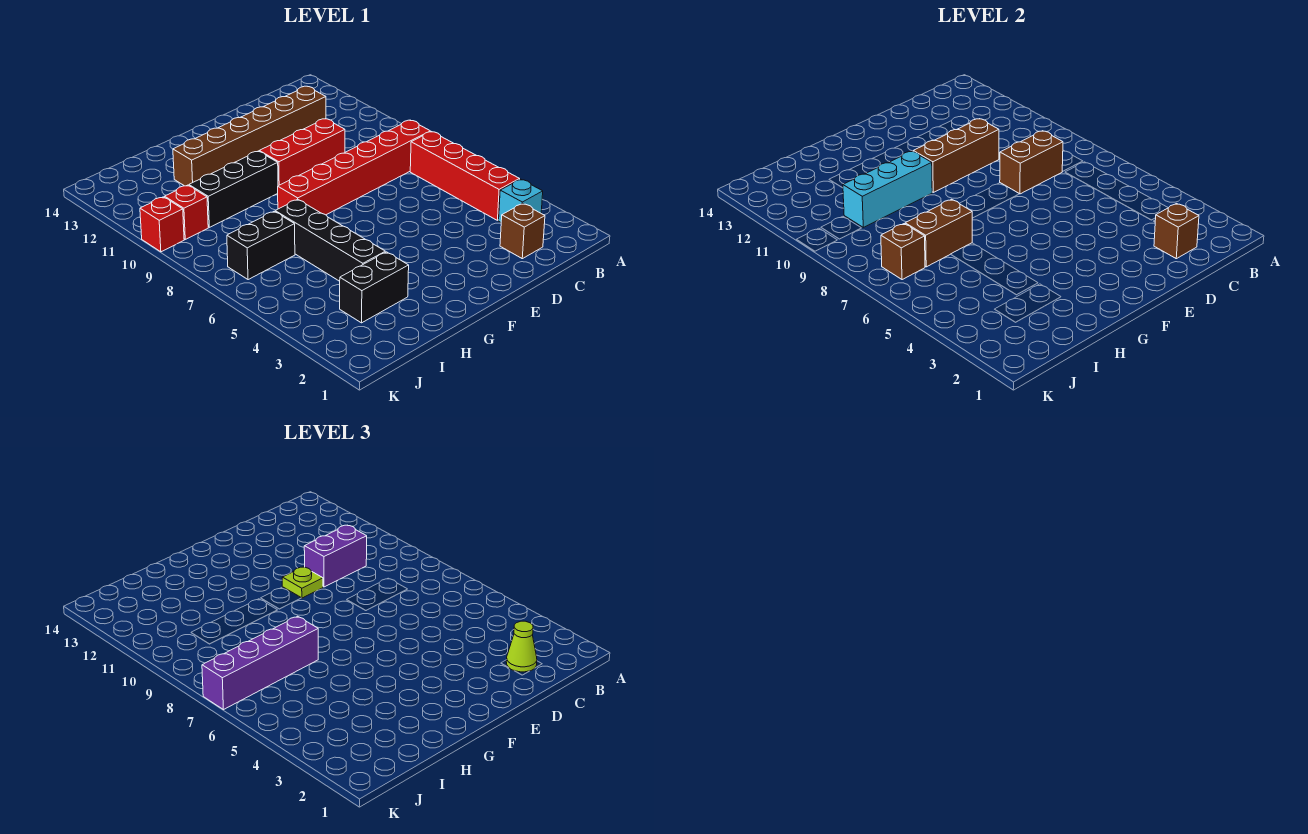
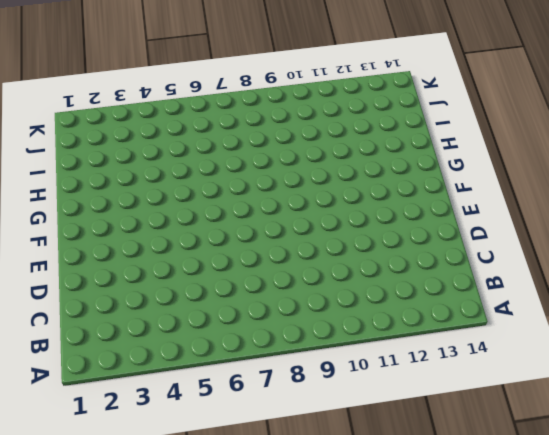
none -> cyan 1x1 brick [499,179,543,222]
none -> red 1x4 brick [410,132,520,220]
none -> red 1x6 brick [278,120,430,215]

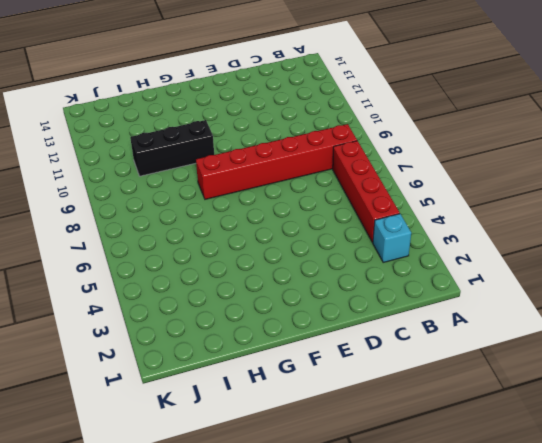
none -> brown 1x1 brick [500,203,545,259]
none -> brown 1x6 brick [173,86,326,186]
none -> red 1x3 brick [259,119,345,186]

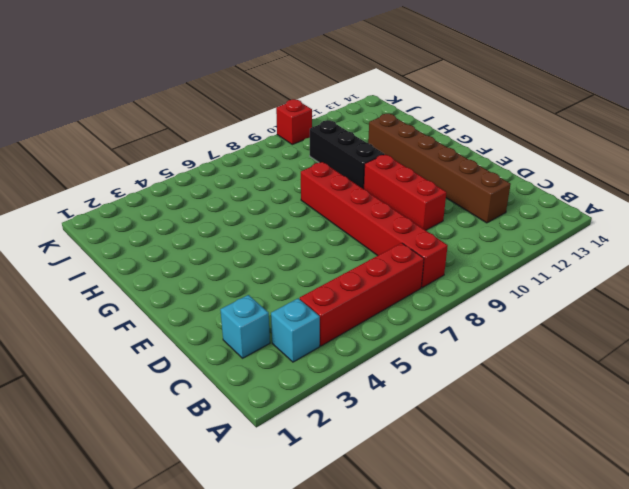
cyan 1x1 brick [220,295,270,358] -> brown 1x1 brick [500,203,545,259]
none -> black 1x2 brick [340,252,409,323]
none -> black 1x4 brick [275,199,385,281]
none -> black 1x2 brick [227,211,295,280]

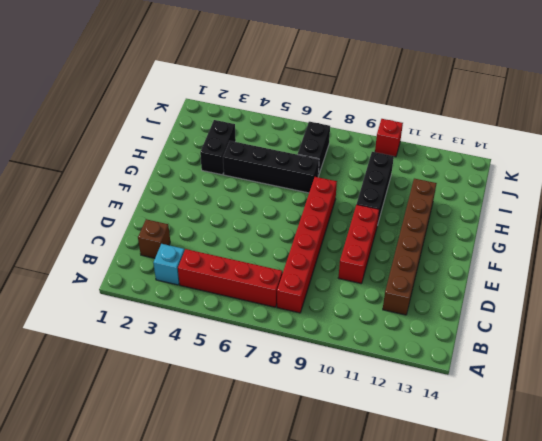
none -> red 1x1 brick [165,185,208,239]
none -> brown 1x1 brick [1154,204,1199,259]
none -> brown 1x2 brick [1000,131,1063,194]

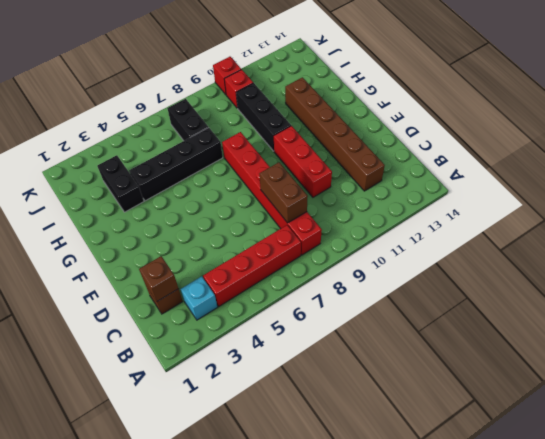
none -> brown 1x3 brick [913,119,999,192]
none -> cyan 1x3 brick [843,151,932,227]
none -> brown 1x2 brick [905,199,972,267]

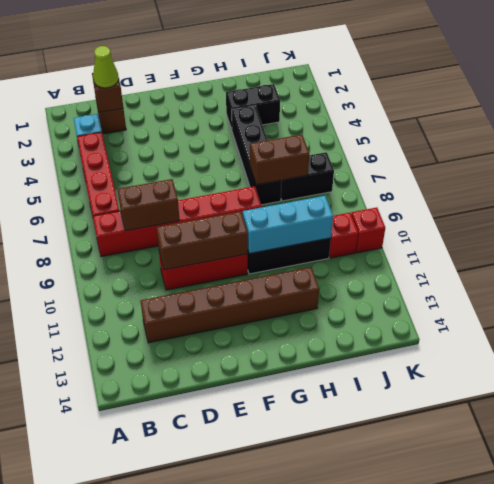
none -> brown 1x1 brick [881,224,925,280]
none -> purple 1x2 brick [304,525,367,587]
none -> lime 1x1 plate [282,567,323,598]

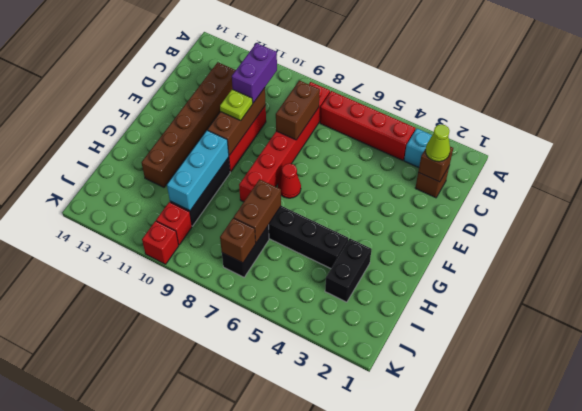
red 1x1 cone [278,163,301,198] -> none
none -> purple 1x4 brick [202,616,318,710]

